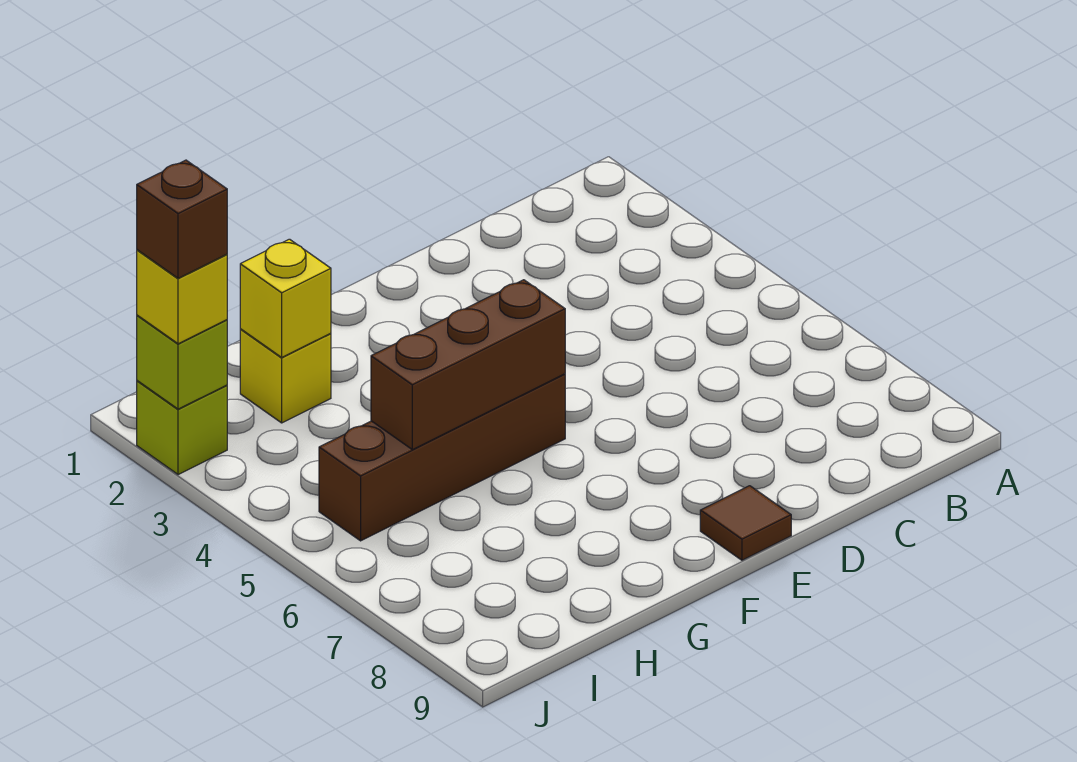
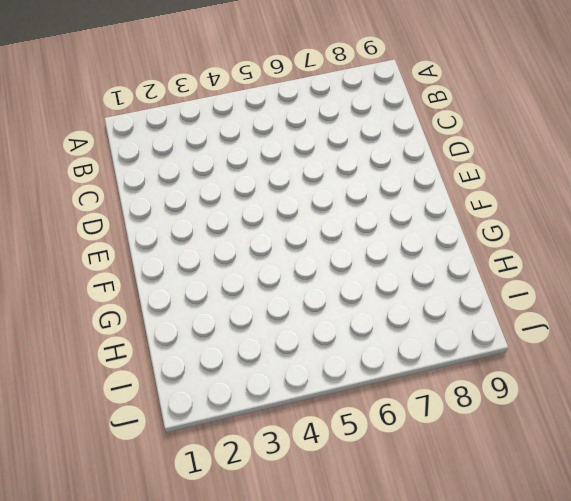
none -> brown 1x1 tile [700,486,791,560]
none -> brown 1x4 brick [319,374,565,541]

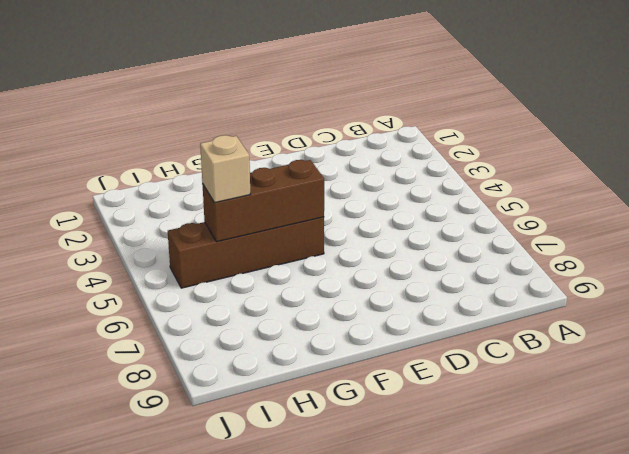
tan 1x1 brick [200,135,250,203] -> none
none -> brown 1x1 tile [700,486,791,560]
none -> yellow 1x1 brick [240,329,331,423]

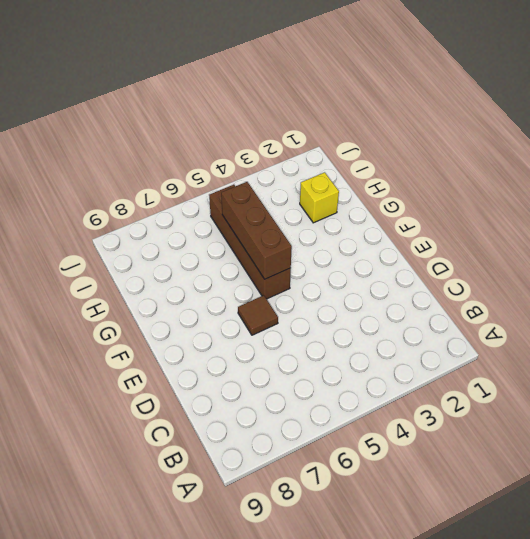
brown 1x1 tile [238,295,278,335] -> brown 1x1 tile moved to [700,486,791,560]
none -> lime 1x1 brick [137,381,227,475]
none -> yellow 1x1 brick [240,239,331,357]

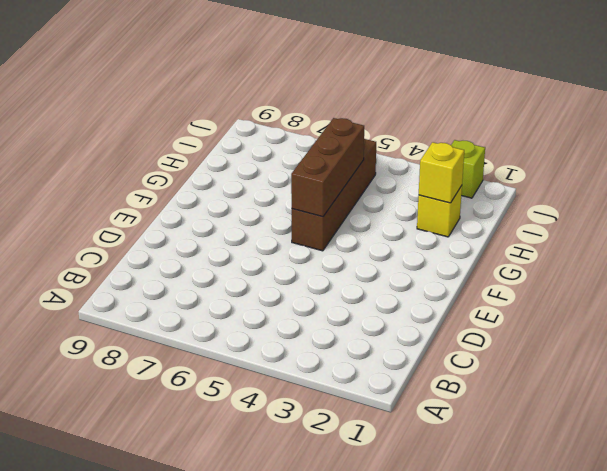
none -> brown 1x1 tile [700,486,791,560]
none -> lime 1x1 brick [137,315,227,409]

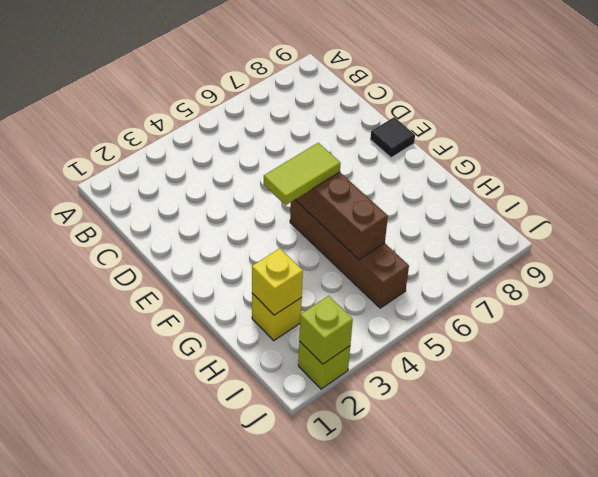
black 1x1 tile [370,117,415,158] -> brown 1x1 tile [700,486,791,560]
lime 1x2 tile [264,143,341,205] -> none
none -> yellow 1x1 brick [137,250,227,344]
none -> brown 1x1 brick [137,160,227,278]

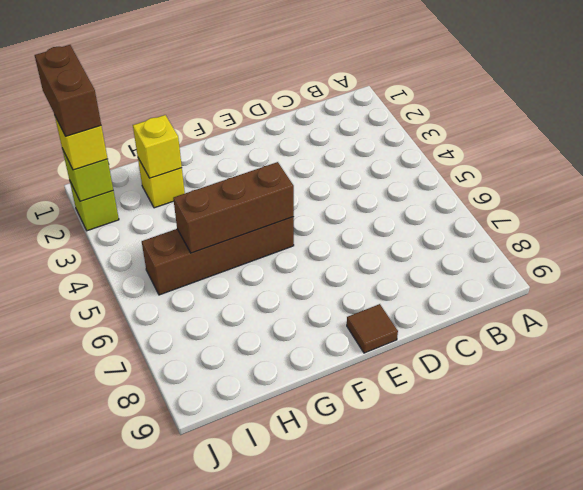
brown 1x2 brick [35,45,101,136] -> brown 1x1 brick [137,160,227,278]

